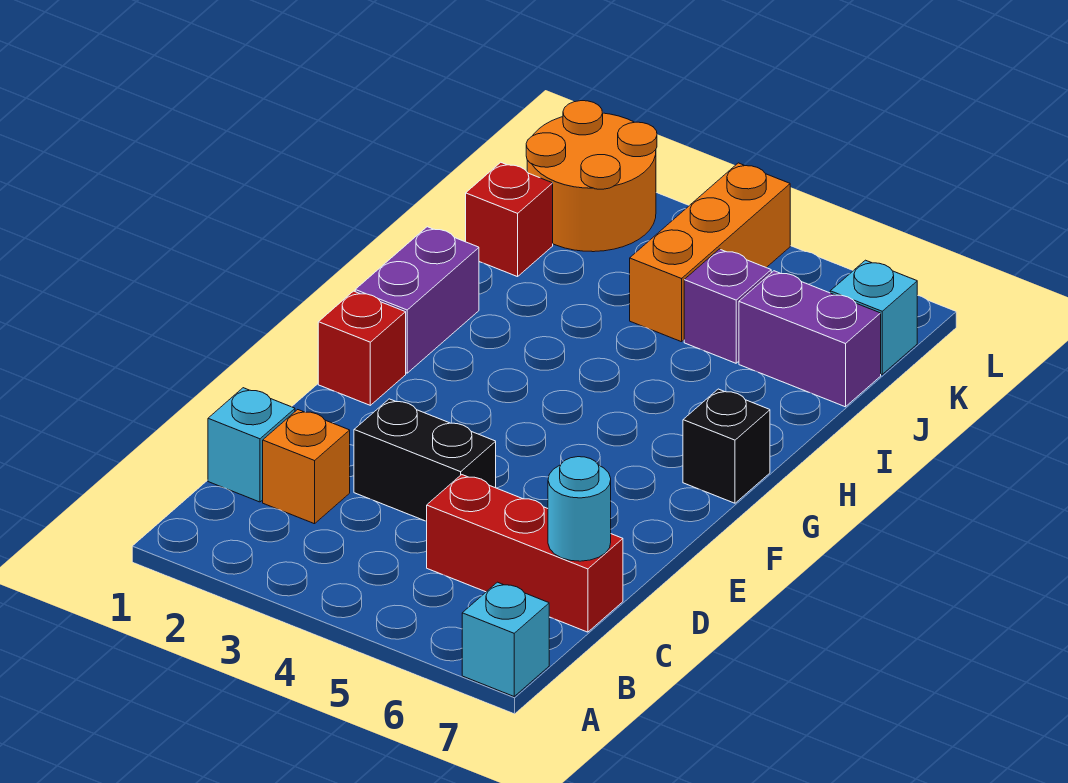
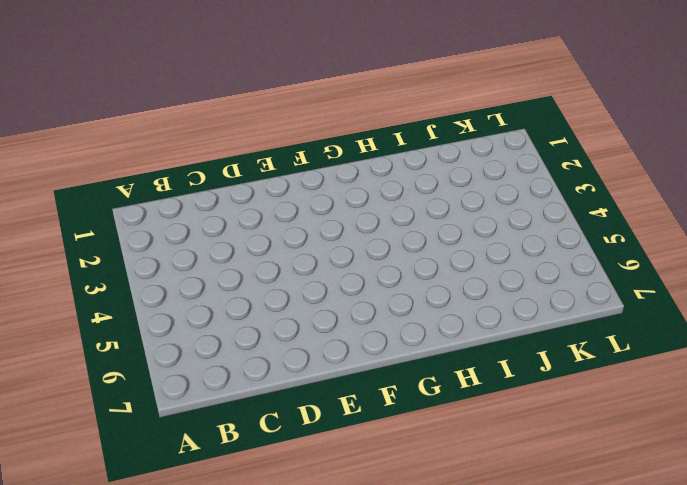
none -> cyan 1x1 brick [462,582,549,696]
none -> cyan 1x1 brick [208,388,295,502]
none -> orange 1x1 brick [263,410,350,524]

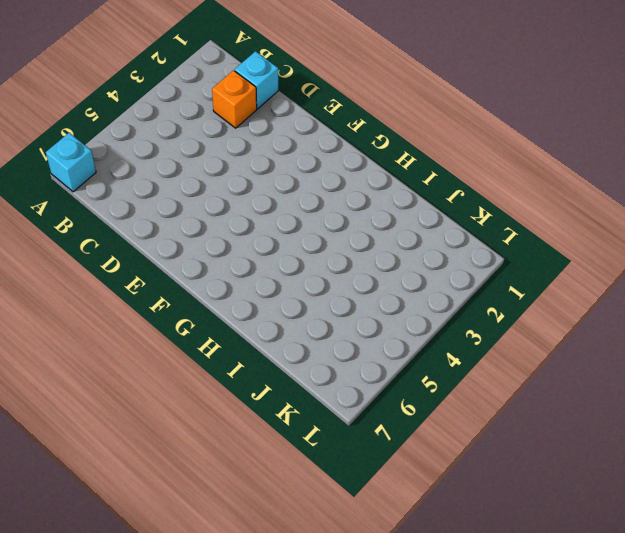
none -> red 1x3 brick [427,475,623,632]
none -> black 1x2 brick [354,399,496,521]
none -> red 1x1 brick [318,291,406,405]

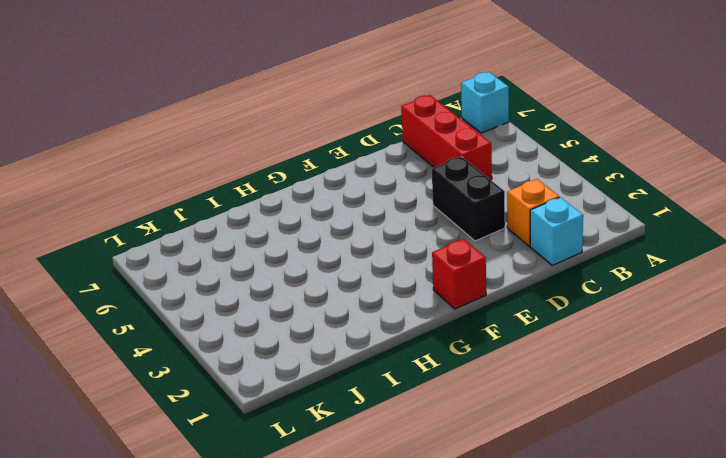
none -> purple 1x2 brick [355,227,479,373]
none -> black 1x1 brick [683,389,770,503]
none -> red 1x1 brick [466,162,553,277]

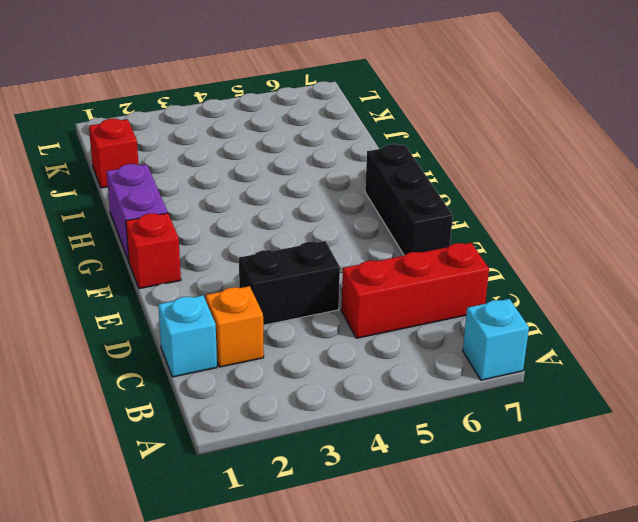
black 1x3 brick [365,144,453,256] -> black 1x1 brick [683,389,770,503]
none -> orange 1x3 brick [630,163,790,342]
none -> purple 1x1 brick [684,249,771,363]
none -> purple 1x2 brick [739,271,881,407]

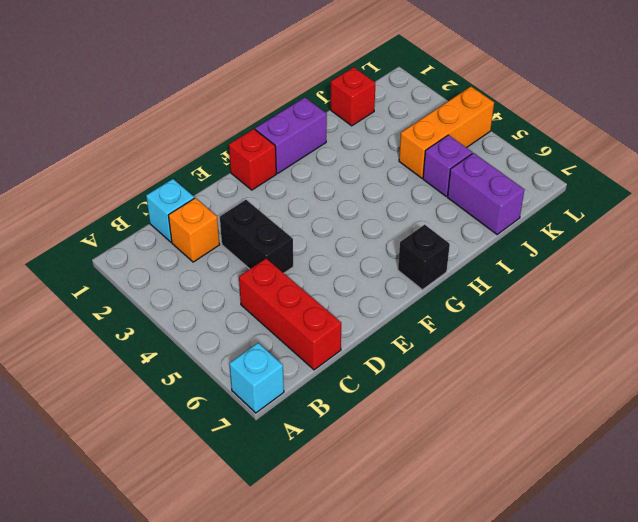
none -> orange 2x2 round brick [526,101,657,252]
none -> cyan 1x1 brick [830,260,917,374]
none -> cyan 1x1 round brick [548,457,611,561]

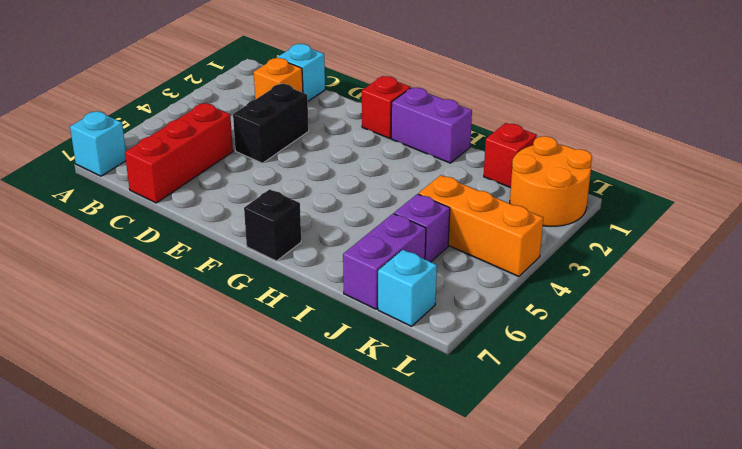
none -> cyan 1x1 round brick [548,457,611,561]

